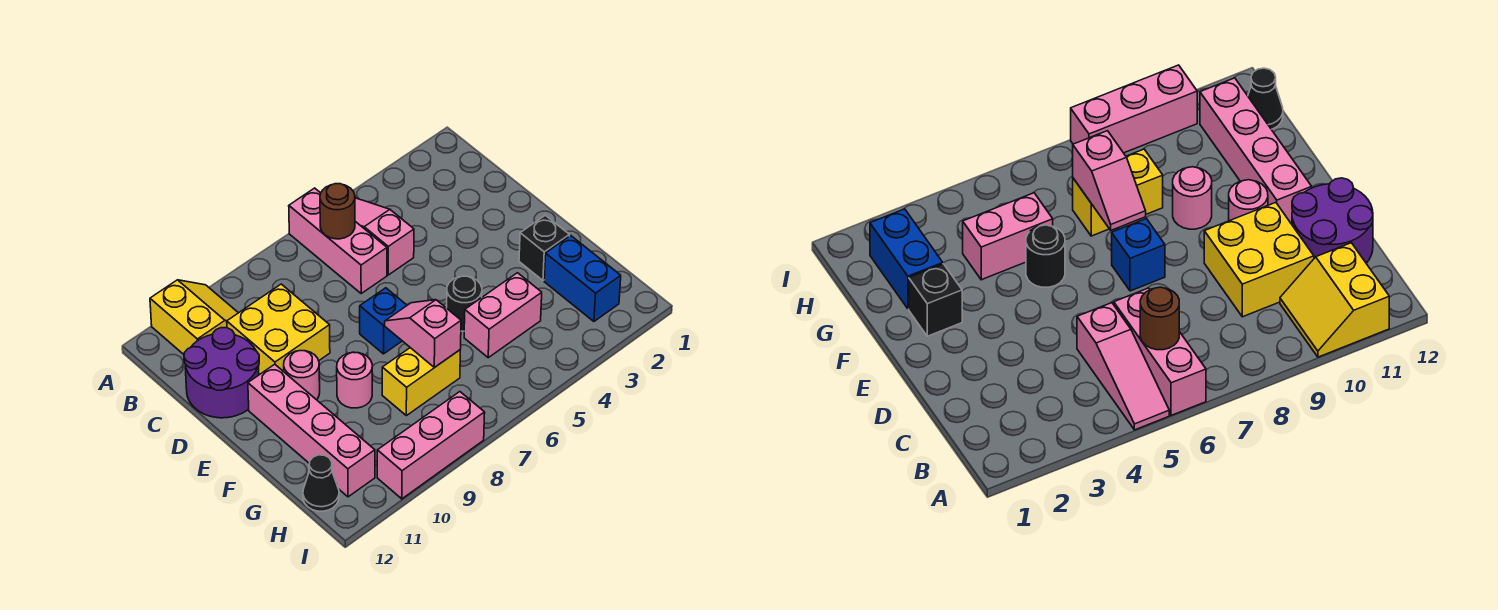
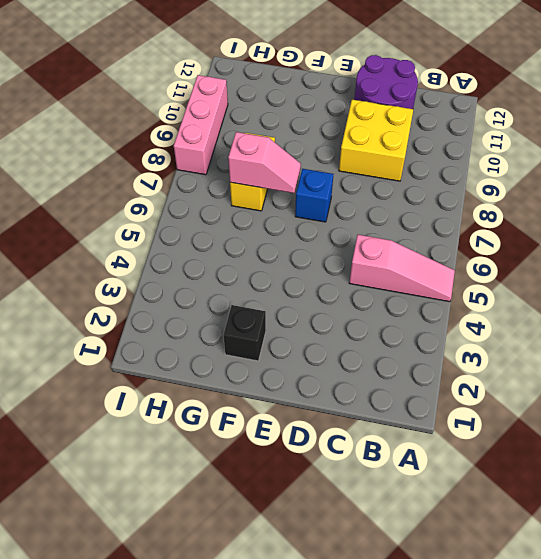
none -> pink 1x3 brick [289,188,387,293]
none -> yellow 2x2 slope [150,280,238,354]
none -> pink 1x1 round brick [284,351,320,400]

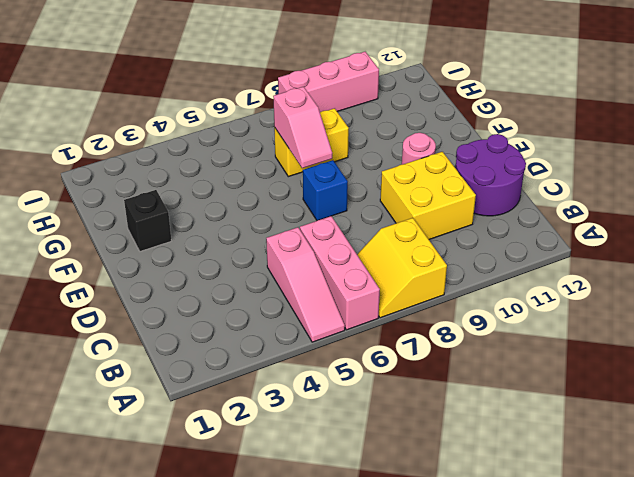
yellow 2x2 slope [357,218,447,318] -> yellow 2x2 slope moved to [150,280,238,354]
none -> pink 1x4 brick [248,364,375,497]
none -> black 1x1 round brick [447,276,482,331]
none -> pink 1x1 round brick [337,352,372,408]

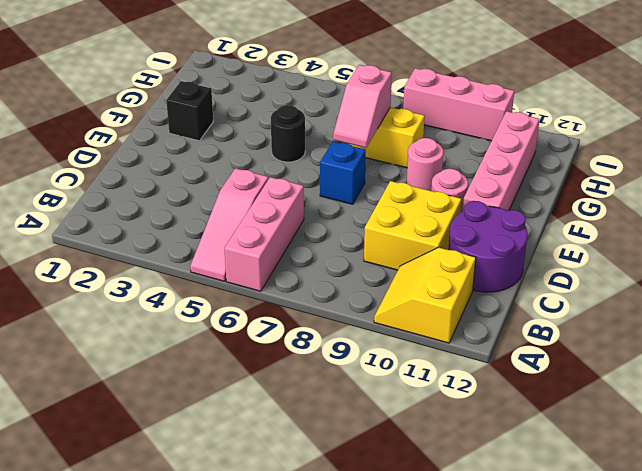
none -> blue 1x2 brick [544,236,621,321]
none -> pink 1x2 brick [464,273,542,358]
none -> black 1x1 cone [303,455,339,511]

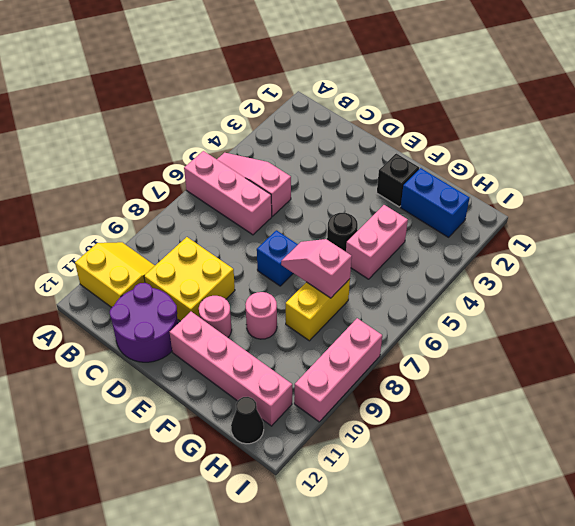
none -> brown 1x1 round brick [320,184,355,239]

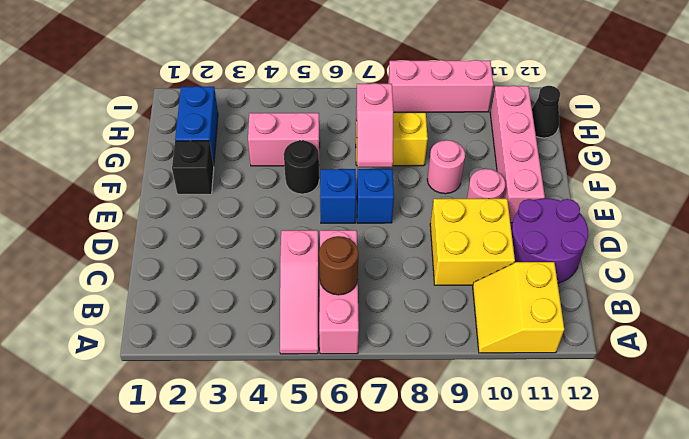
blue 1x1 brick [320,169,356,223] -> none

